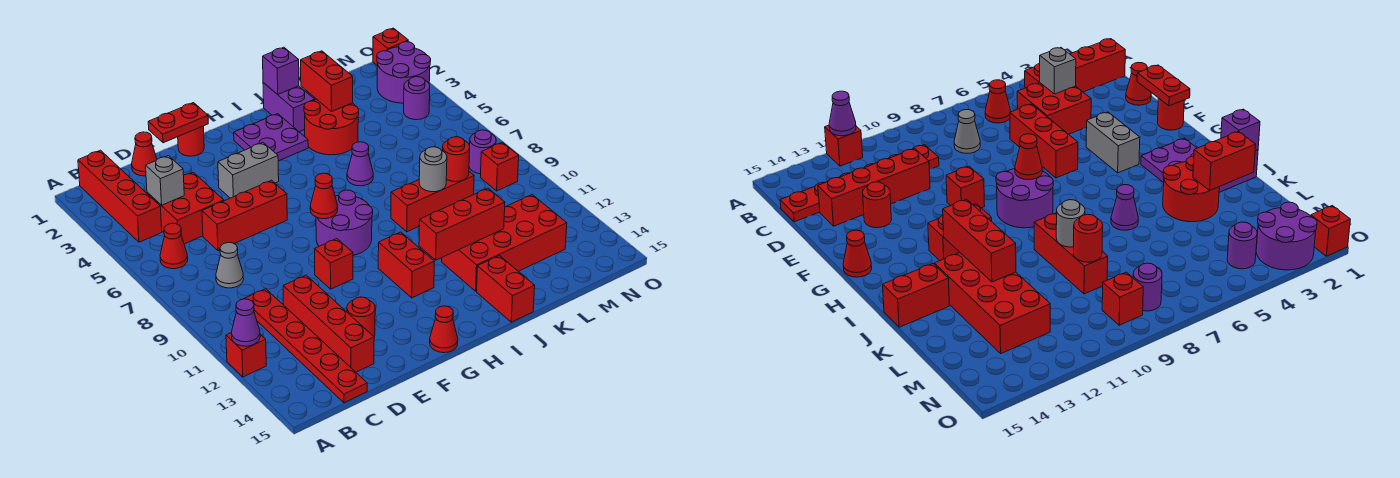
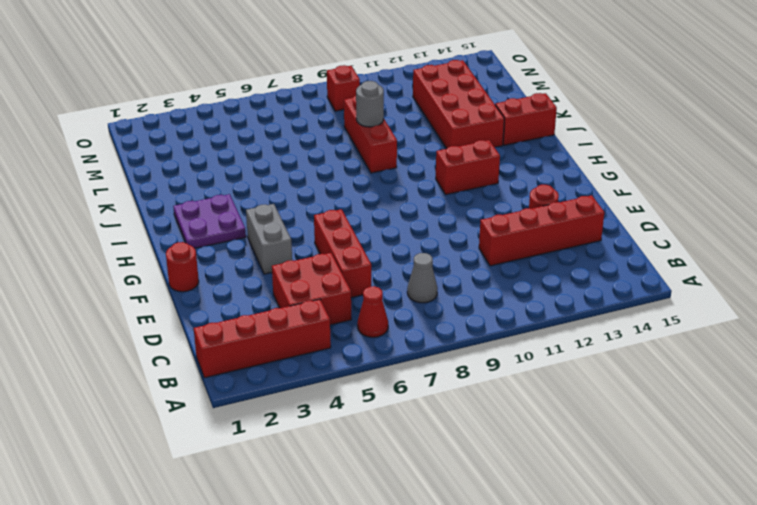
none -> red 1x1 brick [226,333,266,377]
none -> red 1x6 plate [244,289,367,403]
none -> red 1x1 cone [132,132,157,176]
none -> red 1x1 brick [315,239,353,289]

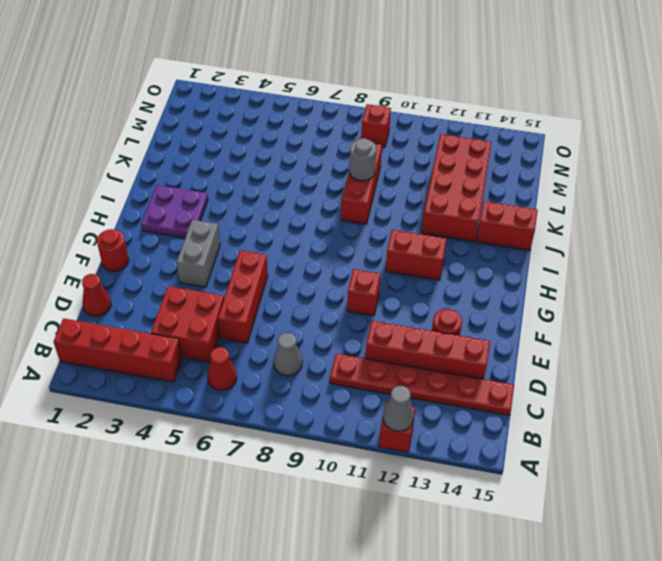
grey 1x1 cone [383,386,414,431] -> purple 1x1 cone [231,299,260,346]
none -> purple 2x2 round brick [316,190,373,255]
none -> red 1x1 cone [430,306,458,353]
none -> purple 1x2 brick [263,83,315,132]
none -> red 2x2 round brick [304,99,359,155]

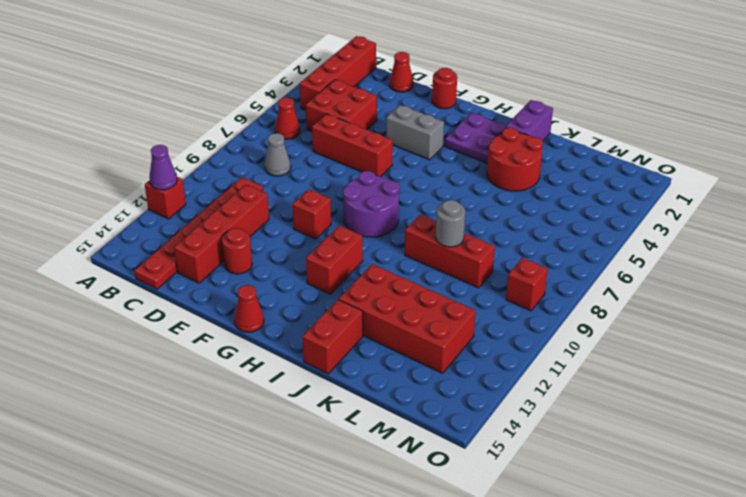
none -> purple 1x1 cone [347,142,373,186]
none -> purple 2x2 round brick [377,42,431,103]
none -> purple 1x1 round brick [404,77,430,120]
none -> purple 1x1 round brick [469,130,496,174]

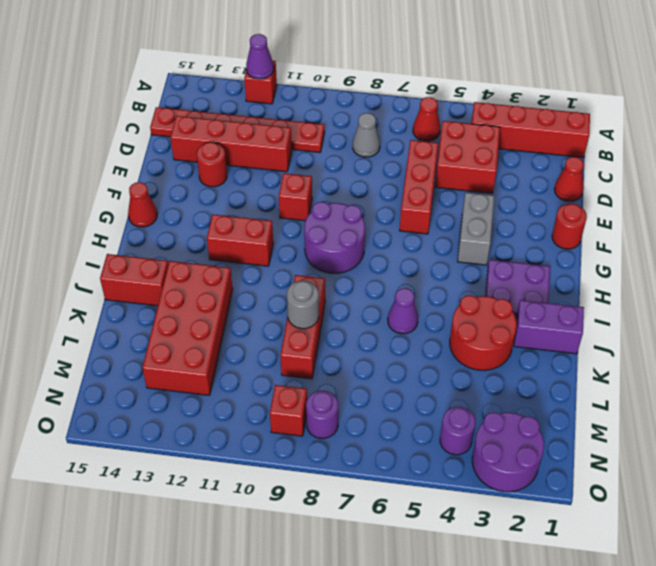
none -> red 1x1 brick [373,28,408,65]
none -> grey 1x1 brick [146,156,184,205]
none -> red 1x2 plate [148,103,208,143]
none -> red 1x1 cone [310,173,338,219]

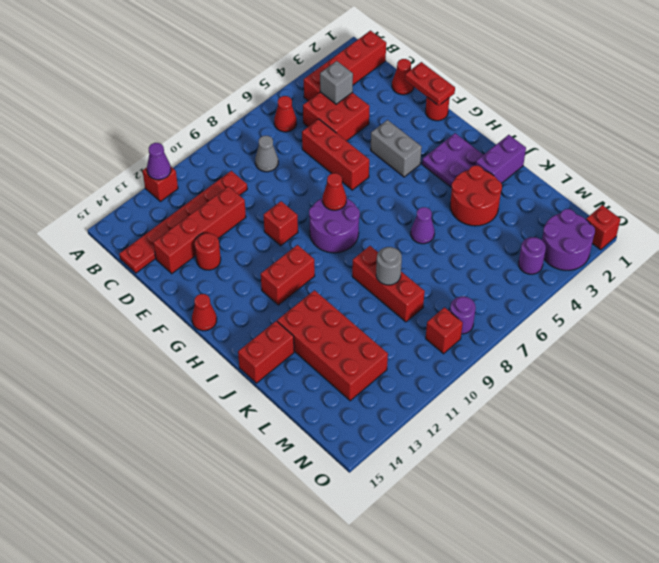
none -> red 1x3 brick [419,188,505,260]
none -> purple 1x1 brick [263,47,299,94]
none -> red 1x2 brick [301,51,353,111]
none -> red 1x1 round brick [443,137,470,182]

